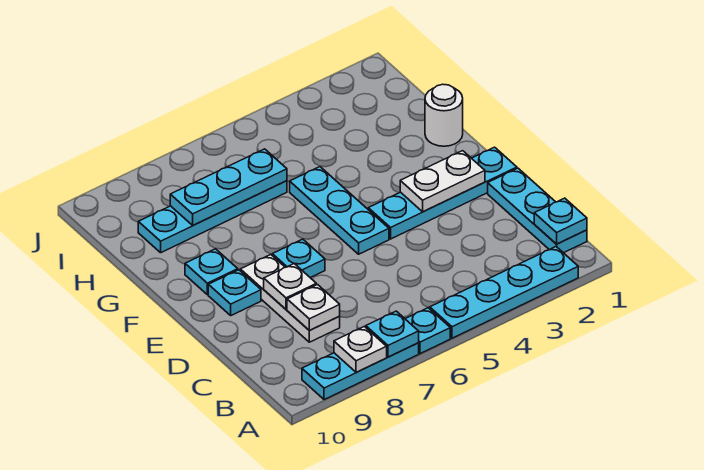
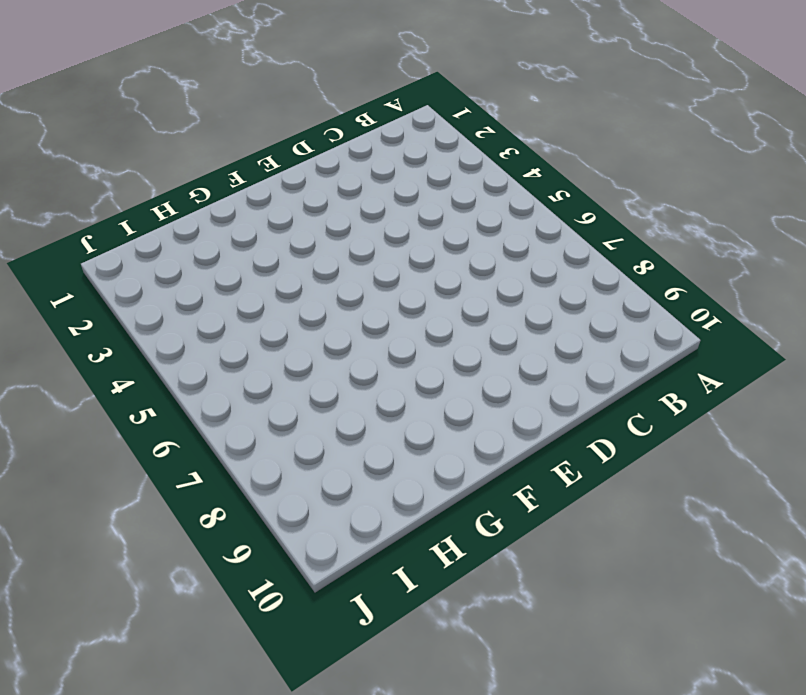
none -> cyan 1x4 plate [430,247,578,338]
none -> cyan 1x1 plate [406,308,450,354]
none -> cyan 1x3 plate [302,343,419,400]

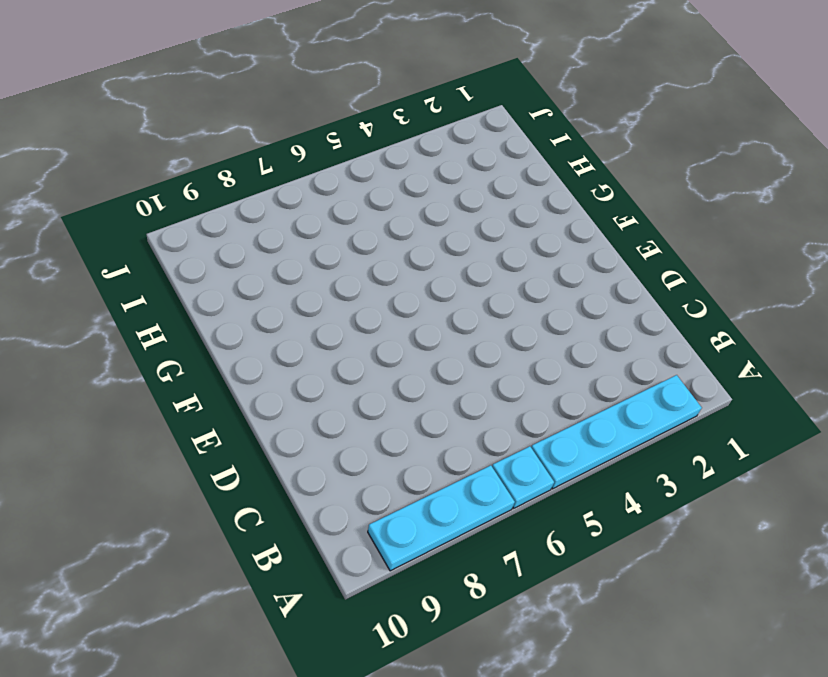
none -> cyan 1x3 plate [488,168,587,253]
none -> white 1x3 plate [240,255,340,342]
none -> cyan 1x4 plate [368,147,517,239]

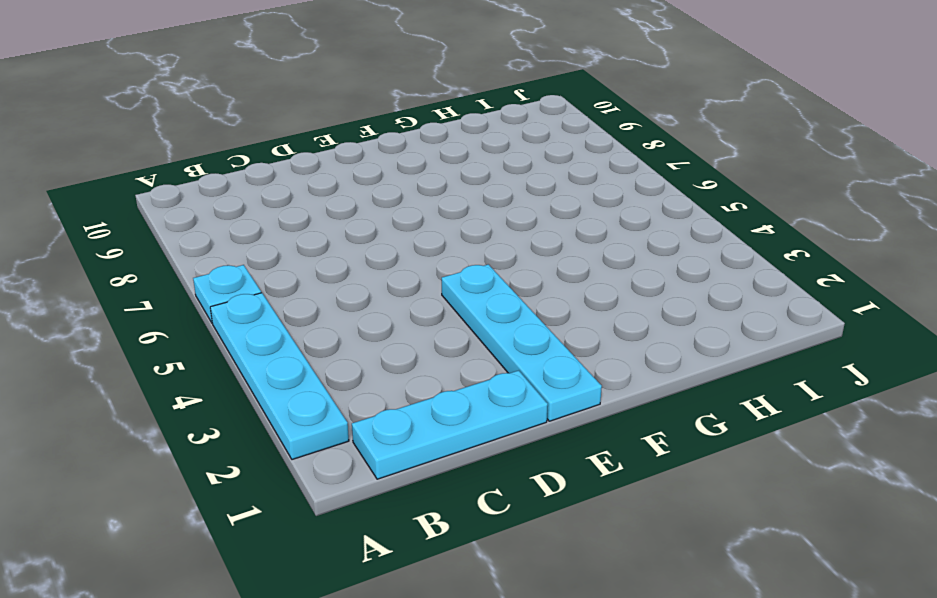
none -> cyan 1x3 plate [302,343,419,400]
none -> white 1x3 plate [240,255,340,342]
none -> cyan 1x3 plate [290,167,389,254]

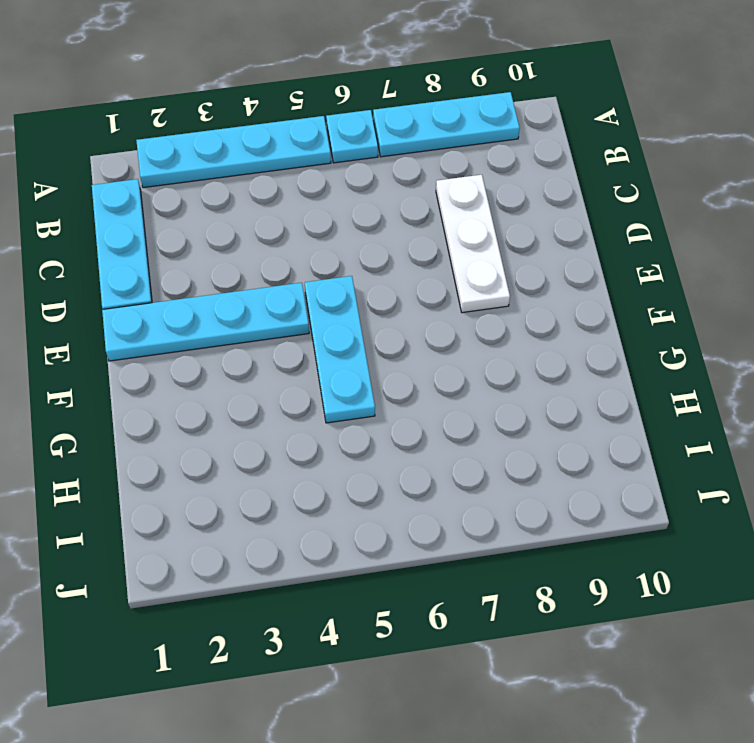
none -> cyan 1x1 plate [272,239,325,278]
none -> cyan 1x1 plate [208,270,261,315]
none -> cyan 1x1 plate [185,249,238,295]

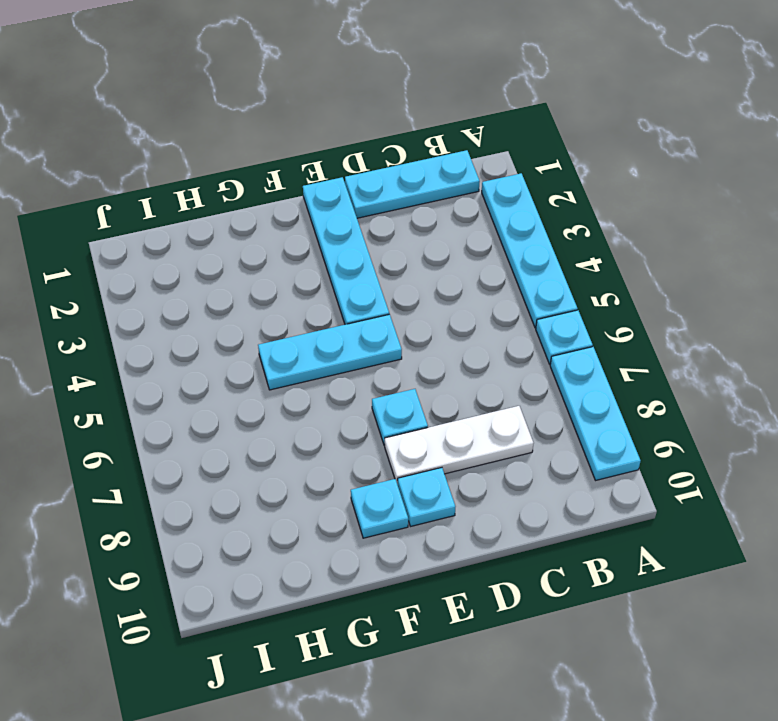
none -> white 1x1 round brick [425,84,463,146]
none -> cyan 1x4 plate [138,181,287,253]
none -> cyan 1x1 plate [366,311,419,357]

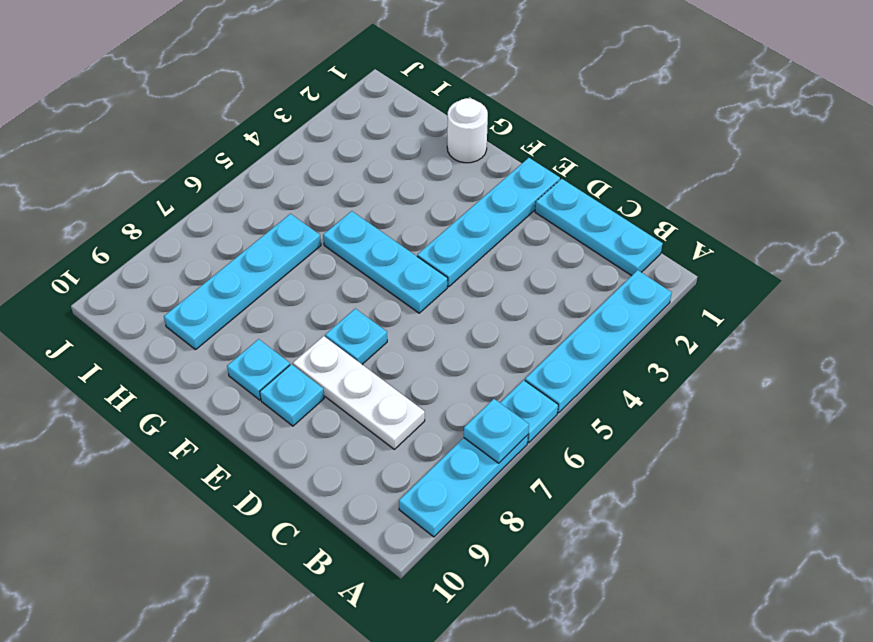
none -> white 1x1 plate [334,327,387,372]
none -> cyan 1x1 plate [534,198,587,244]
none -> white 1x1 plate [287,285,340,330]

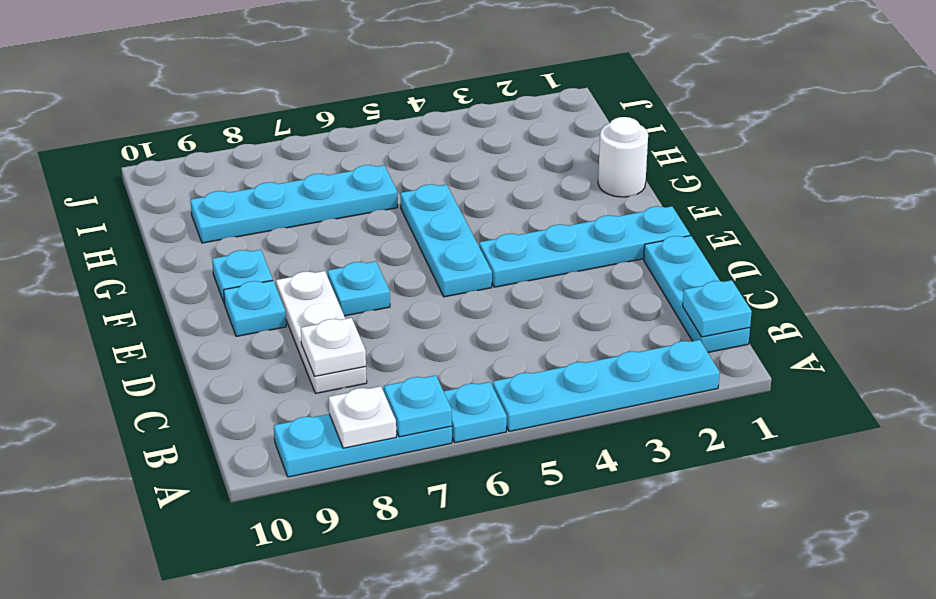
none -> white 1x1 plate [264,264,316,309]
none -> white 1x2 plate [400,151,485,212]
none -> cyan 1x3 plate [170,149,287,225]

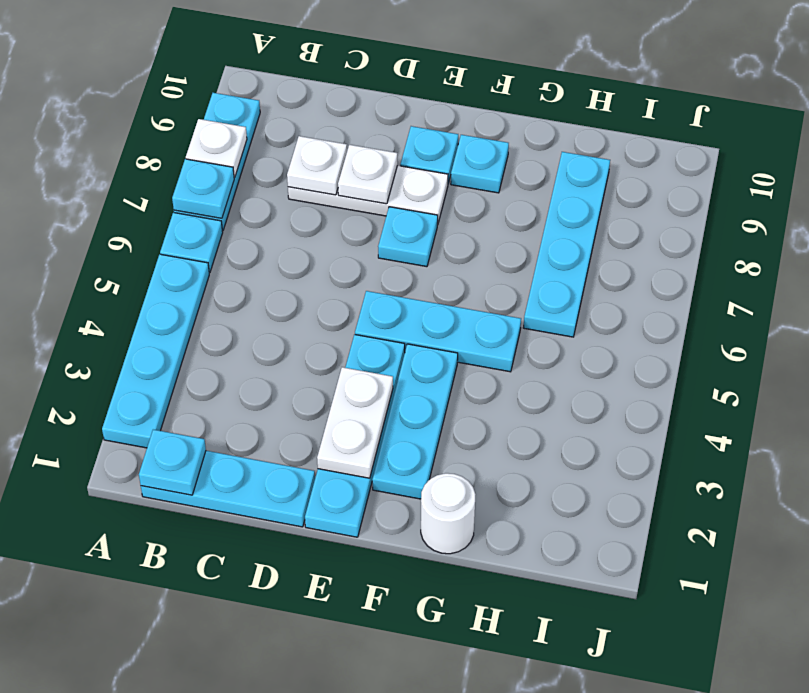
cyan 1x3 plate [372,344,458,499] -> cyan 1x3 plate moved to [170,149,287,225]

